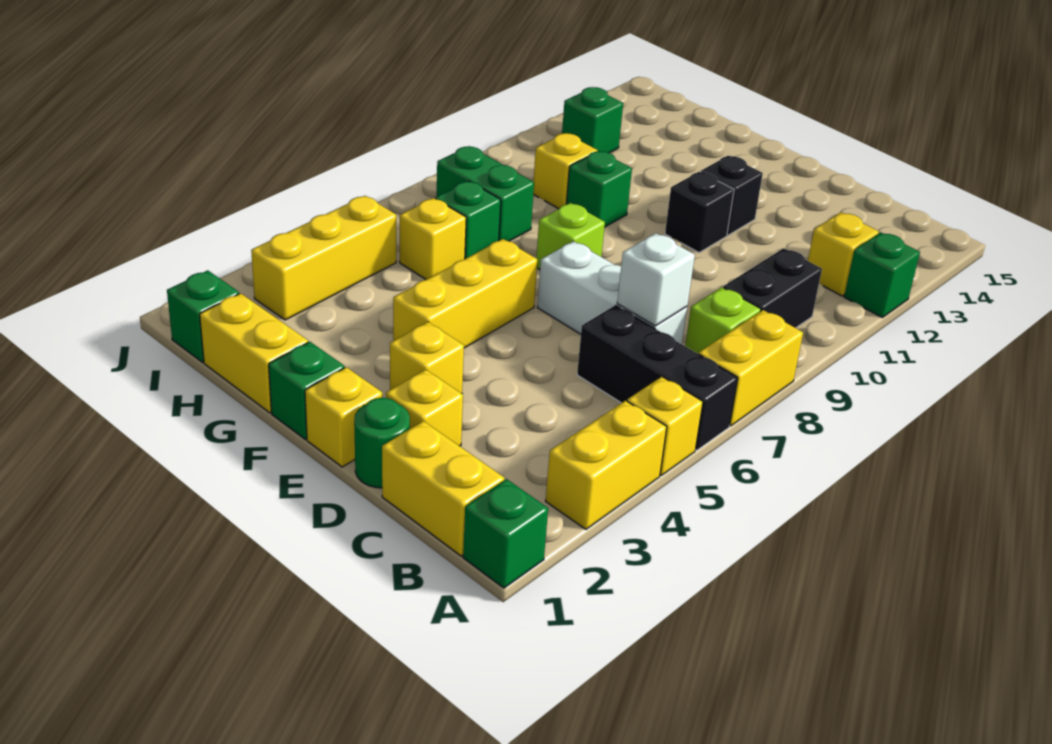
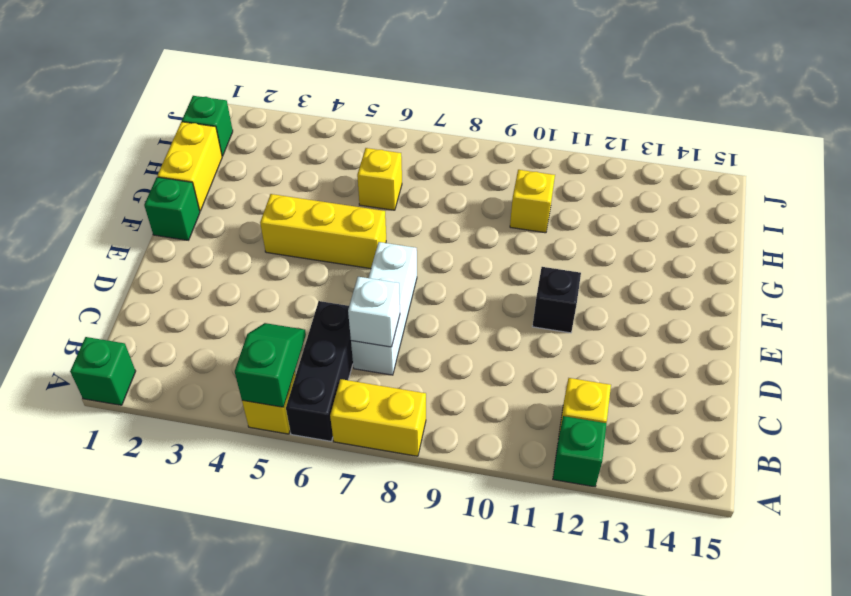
green 1x2 slope [235,323,306,407] -> none
none -> yellow 1x2 brick [546,401,667,529]
none -> yellow 1x2 brick [382,421,504,556]
none -> lime 1x1 brick [685,287,761,354]
none -> black 1x2 brick [723,248,822,328]

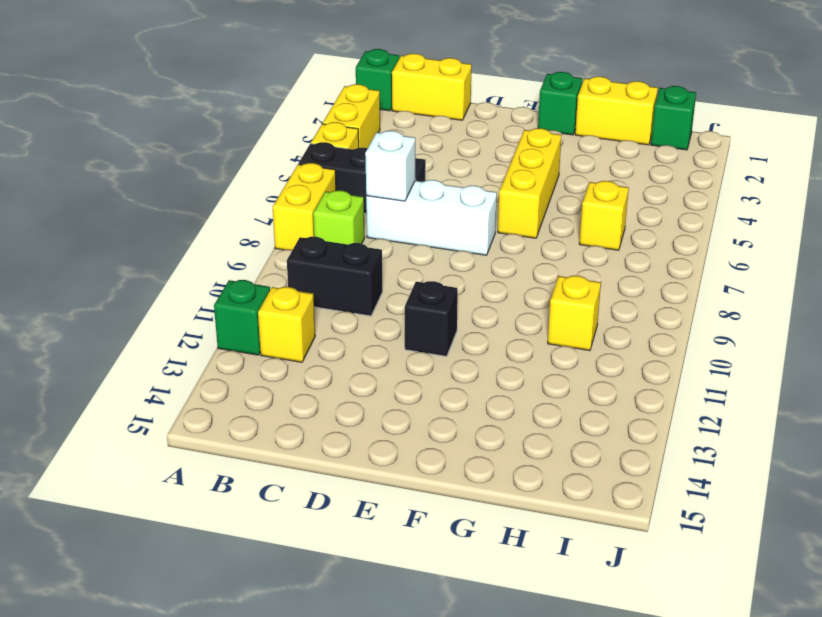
black 1x2 brick [287,237,383,316] -> black 1x2 brick turned to [723,248,822,328]
none -> green 1x1 round brick [354,398,410,488]
none -> yellow 1x1 brick [386,370,463,446]
none -> yellow 1x1 brick [305,367,382,467]
none -> yellow 1x1 brick [390,322,464,393]

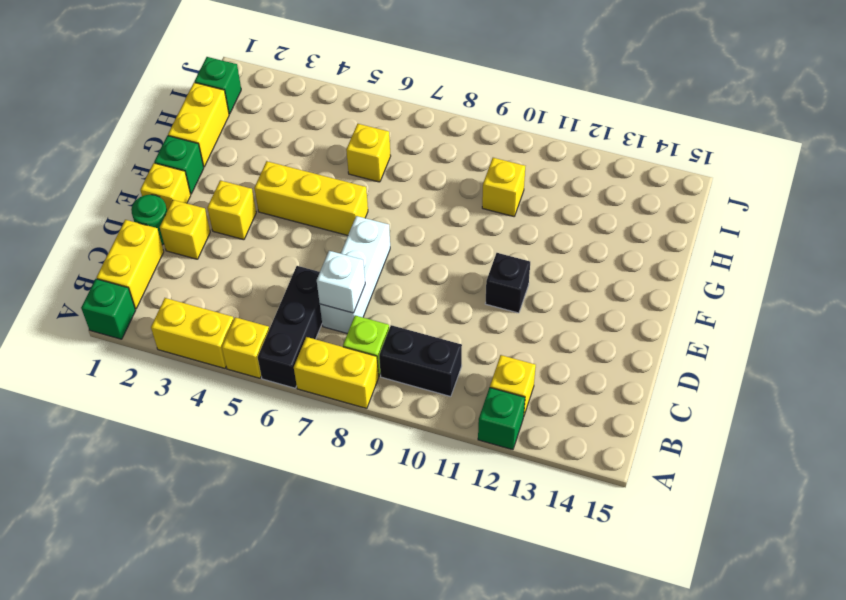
none -> black 1x1 brick [701,156,763,235]
none -> lime 1x1 brick [536,203,605,270]
none -> green 1x1 brick [566,151,632,227]
none -> green 1x1 brick [436,181,501,259]

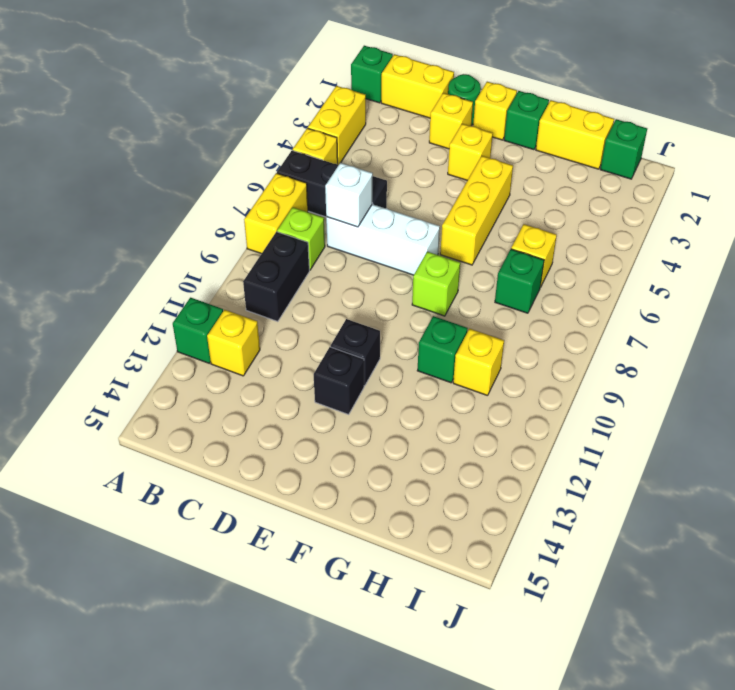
none -> green 1x2 brick [436,146,534,241]
none -> yellow 1x3 brick [251,196,396,320]
none -> green 1x1 brick [562,87,623,153]

